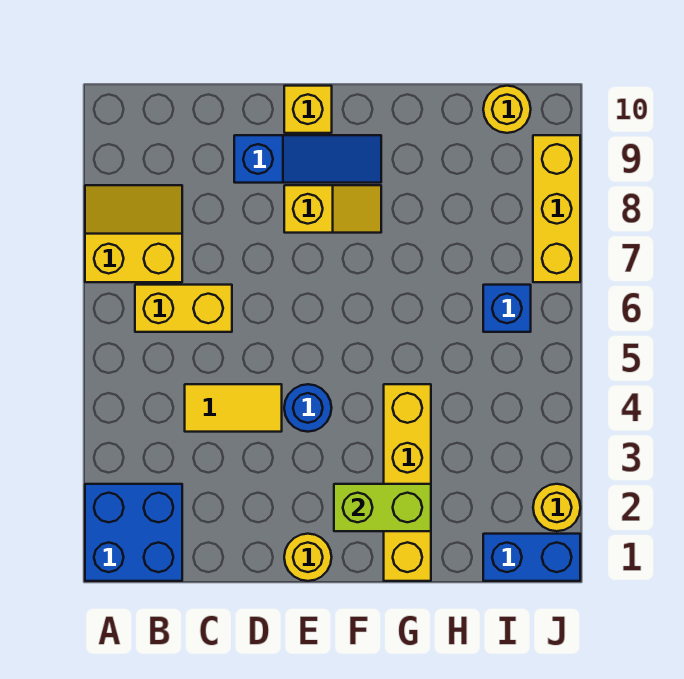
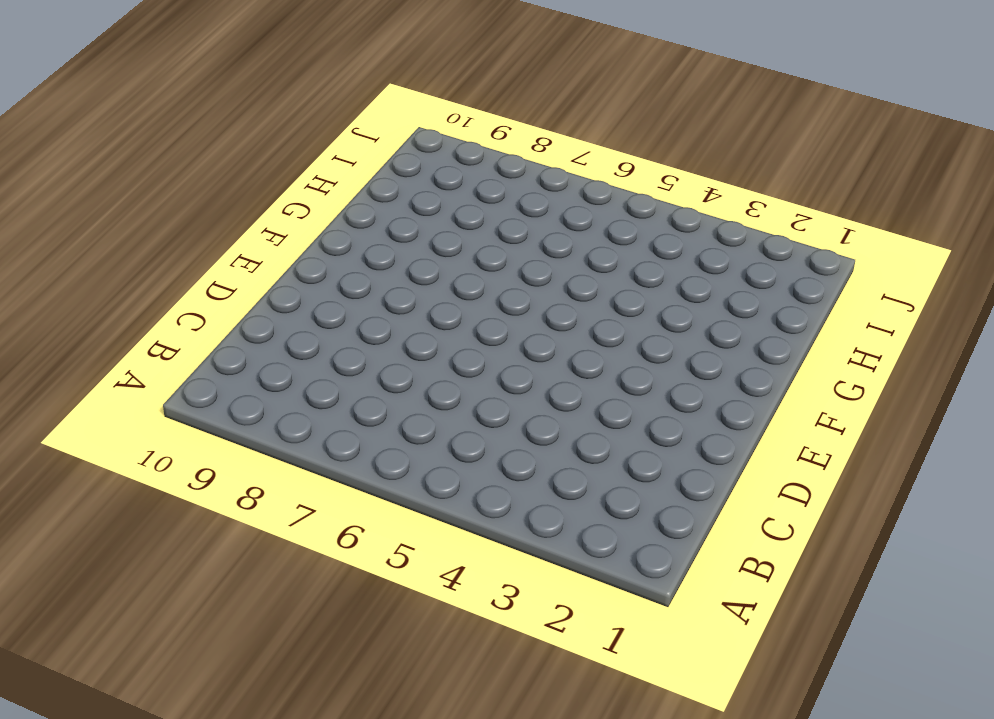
none -> blue 2x2 brick [85,484,182,581]
none -> yellow 2x2 slope [85,185,182,282]
none -> yellow 1x2 brick [135,285,232,332]

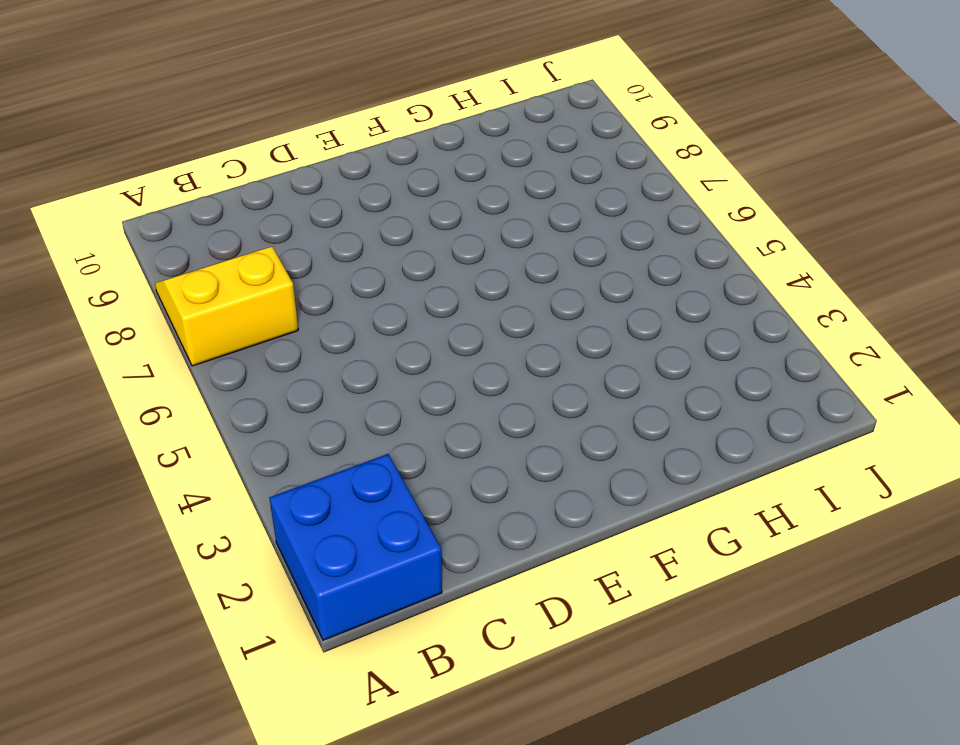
none -> yellow 1x2 brick [135,285,232,332]
none -> yellow 1x2 tile [185,384,282,432]
none -> blue 1x3 slope [234,135,381,183]

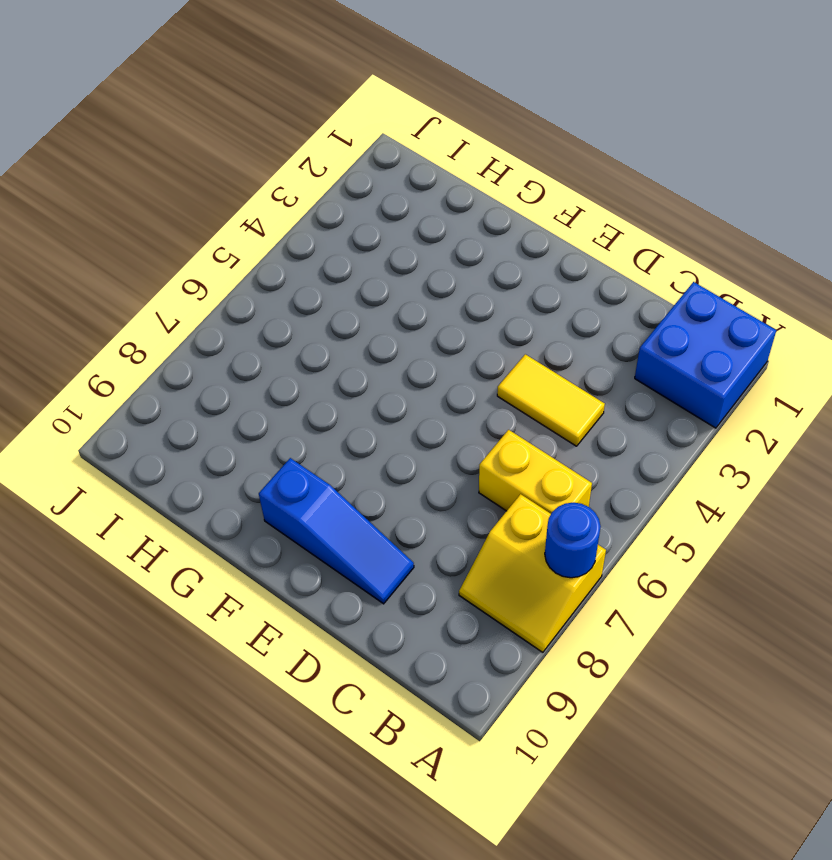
blue 1x1 round brick [545,503,601,578] -> blue 1x1 round brick moved to [284,384,332,432]
blue 1x3 slope [259,458,414,604] -> blue 1x3 slope turned to [234,135,381,183]
none -> yellow 1x1 round brick [284,534,332,581]
none -> yellow 1x2 slope [284,185,381,233]
none -> yellow 1x1 brick [284,86,332,133]

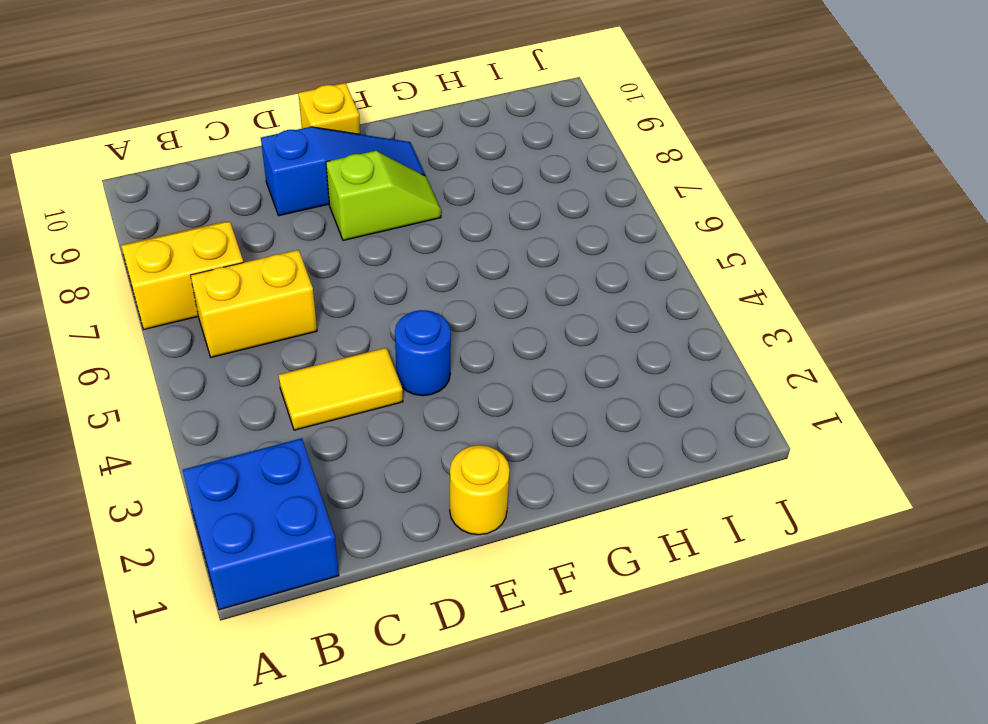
lime 1x2 slope [326,151,441,240] -> yellow 1x2 slope [284,185,381,233]
none -> yellow 1x4 brick [384,384,431,581]
none -> blue 1x2 brick [483,534,580,581]
none -> blue 1x1 brick [483,285,531,332]

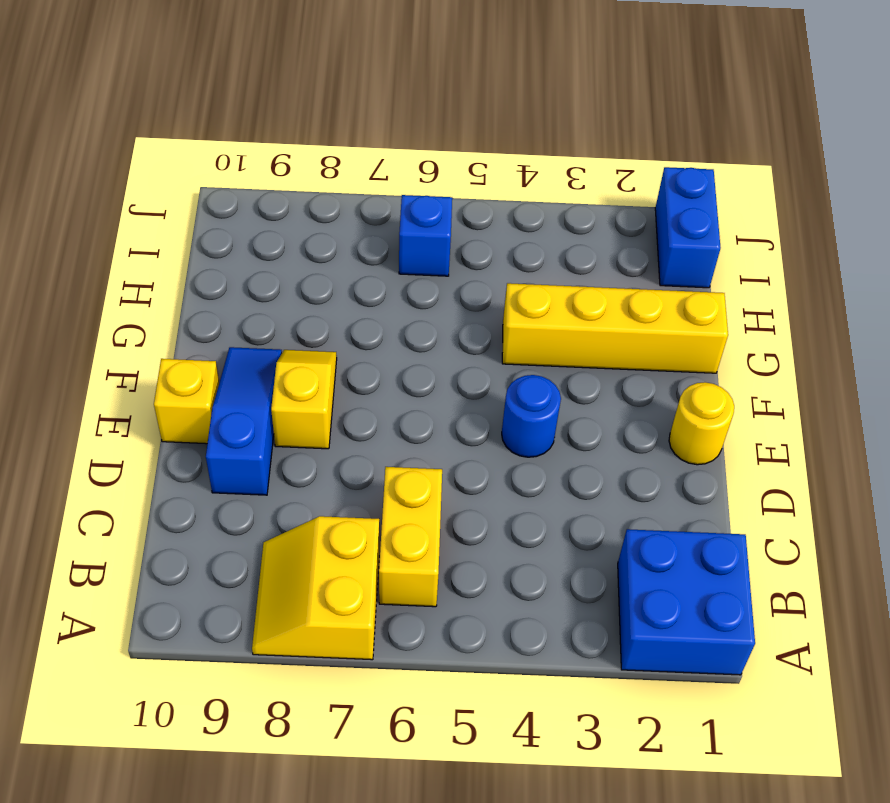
none -> yellow 1x2 tile [185,384,282,432]
none -> yellow 1x1 round brick [483,86,531,133]
none -> yellow 1x1 round brick [533,484,580,531]

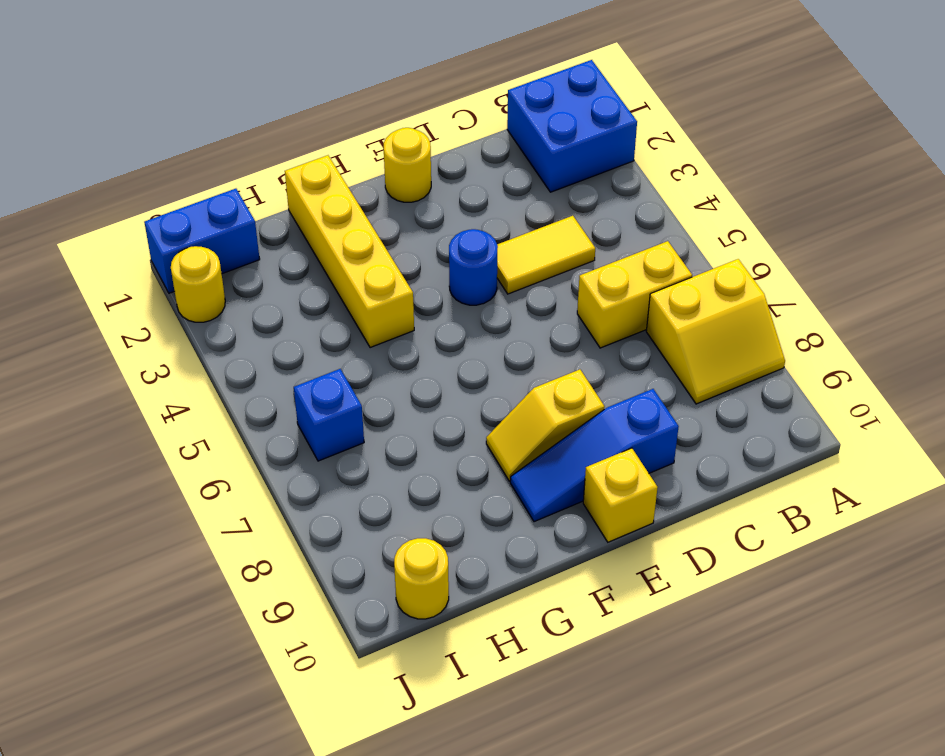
none -> yellow 1x3 brick [533,135,580,282]
none -> lime 1x2 brick [334,484,431,531]

